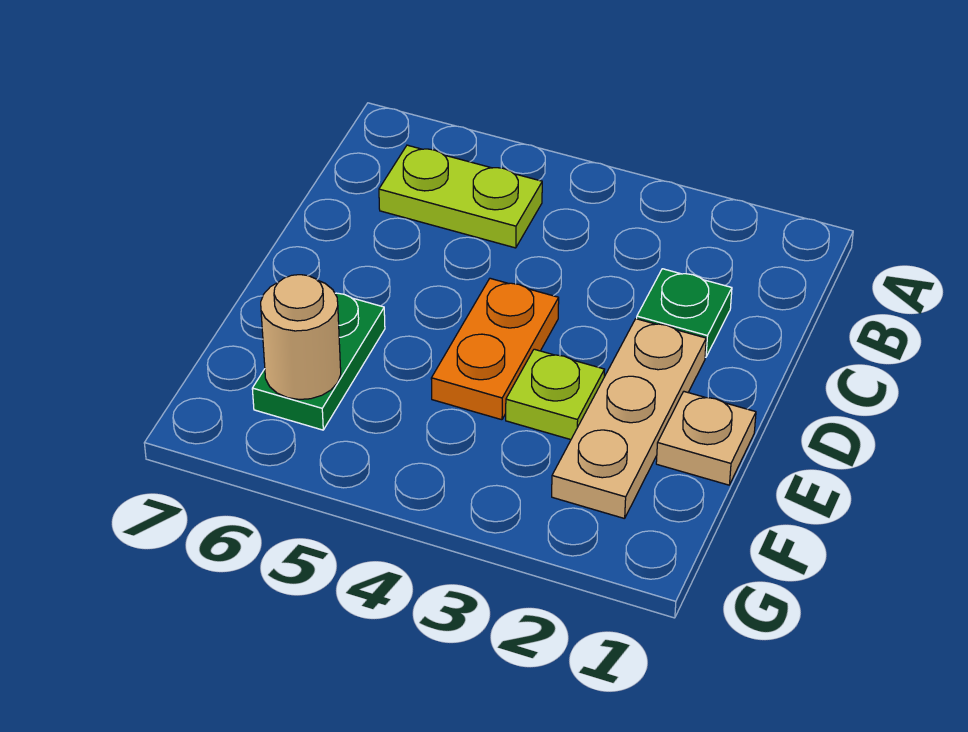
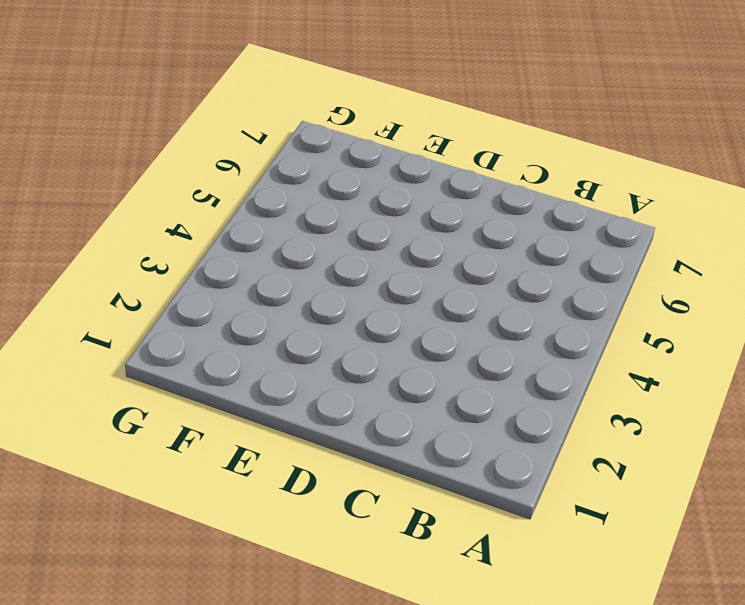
none -> lime 1x2 plate [379,145,542,248]
none -> green 1x1 plate [637,269,732,357]

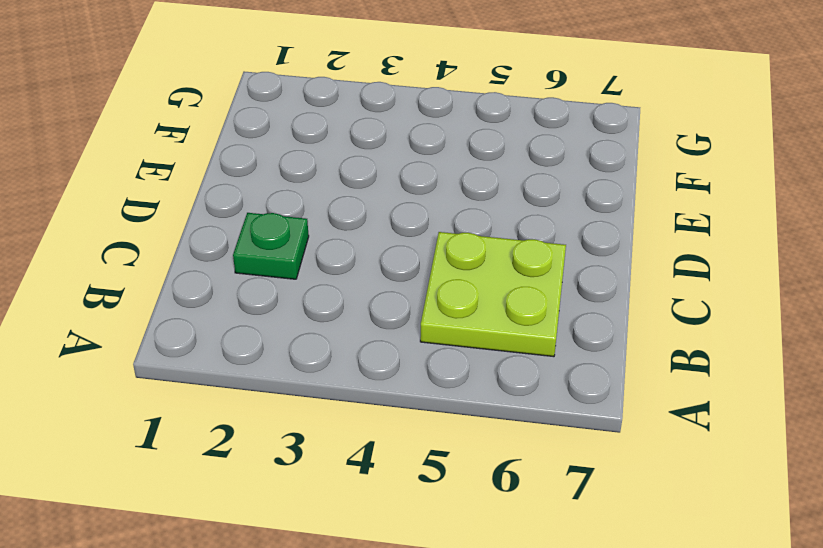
lime 2x2 plate [420,232,566,357] -> lime 1x2 plate [379,145,542,248]
none -> tan 1x3 plate [552,319,706,519]
none -> orange 1x2 plate [431,278,559,420]

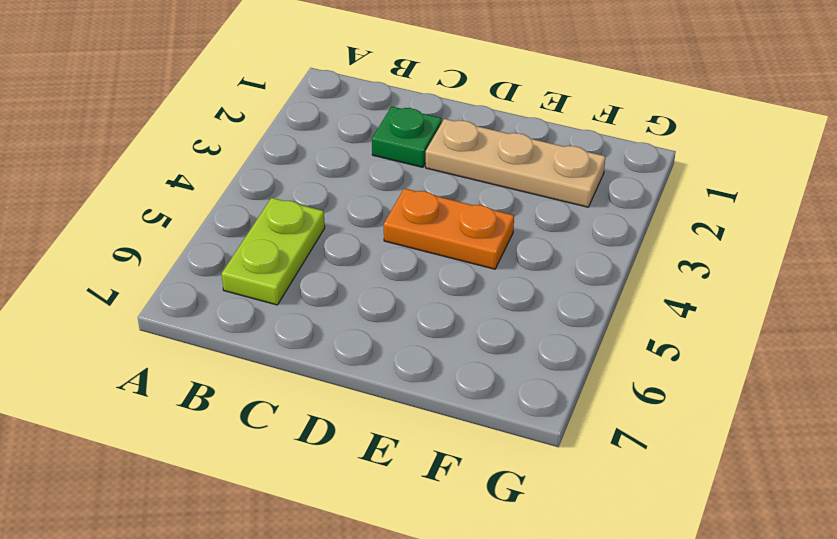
none -> tan 1x1 plate [656,392,756,485]
none -> lime 1x1 plate [506,349,605,440]

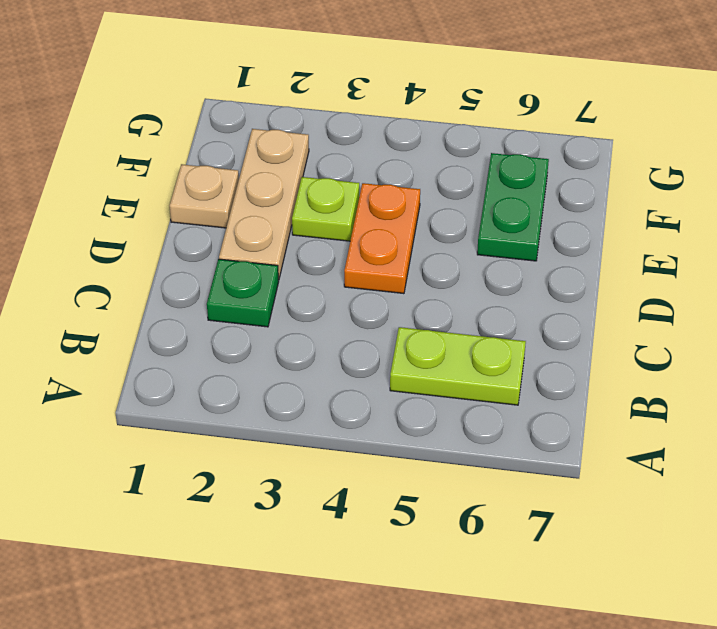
none -> tan 1x1 round brick [261,275,341,399]

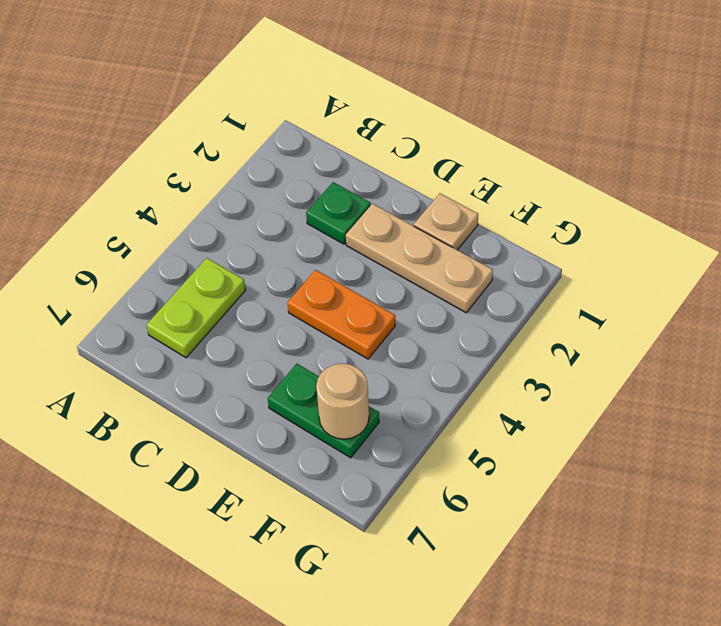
none -> lime 1x1 plate [506,349,605,440]

